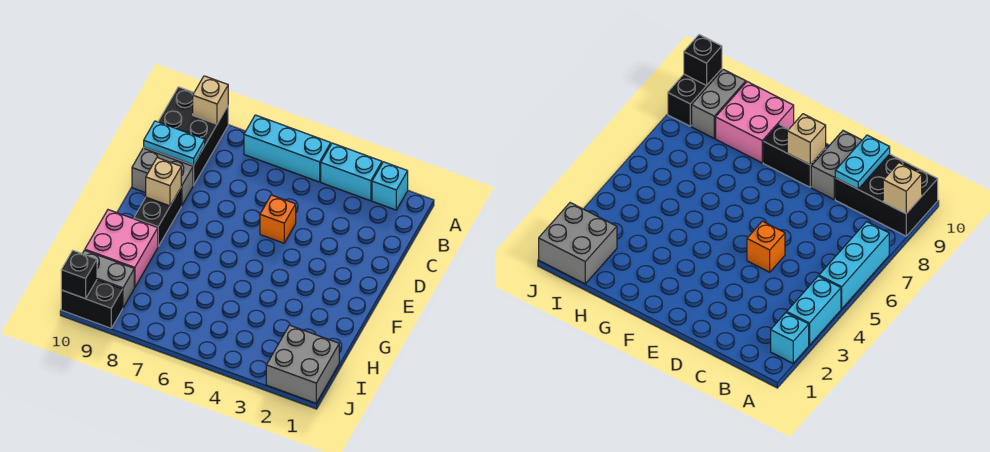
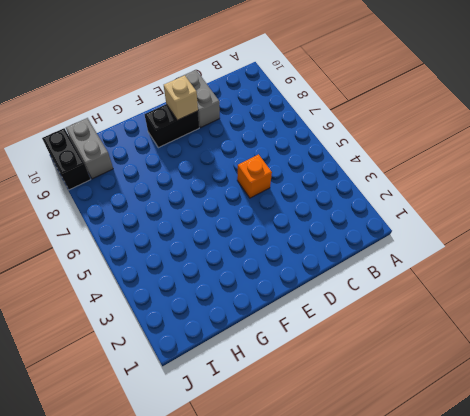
none -> cyan 1x1 brick [372,162,408,210]
none -> cyan 1x2 brick [321,143,382,201]
none -> cyan 1x3 brick [244,115,331,182]

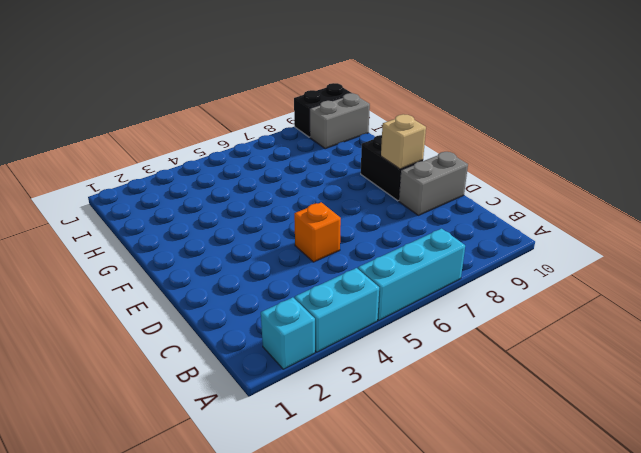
none -> black 2x3 brick [144,87,228,185]
none -> pink 2x2 brick [85,210,158,288]
none -> grey 2x2 brick [266,325,339,403]

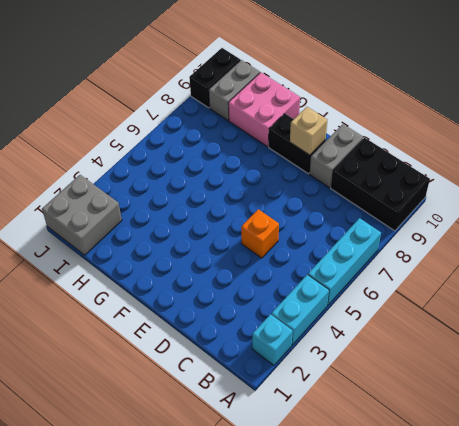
none -> tan 1x1 brick [193,76,228,124]
none -> cyan 1x2 plate [144,121,205,165]
none -> black 1x1 brick [61,251,97,299]

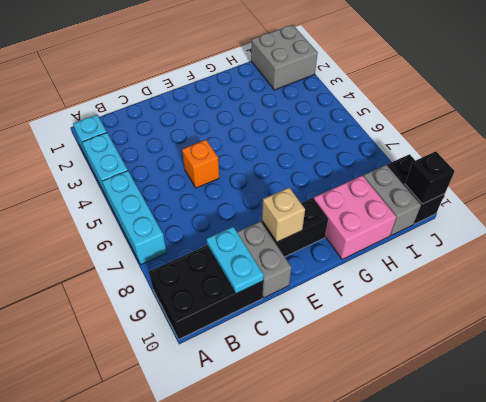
none -> tan 1x1 brick [193,76,228,124]

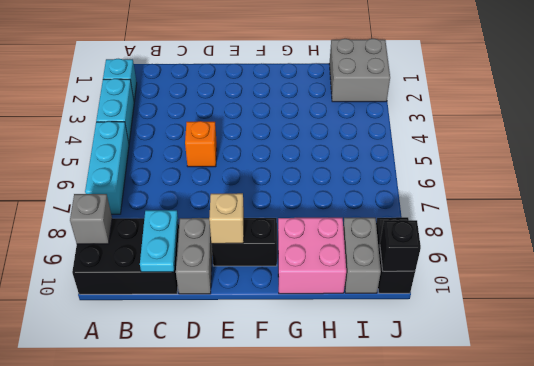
grey 1x1 brick [70,194,112,244] -> tan 1x1 brick [193,76,228,124]

